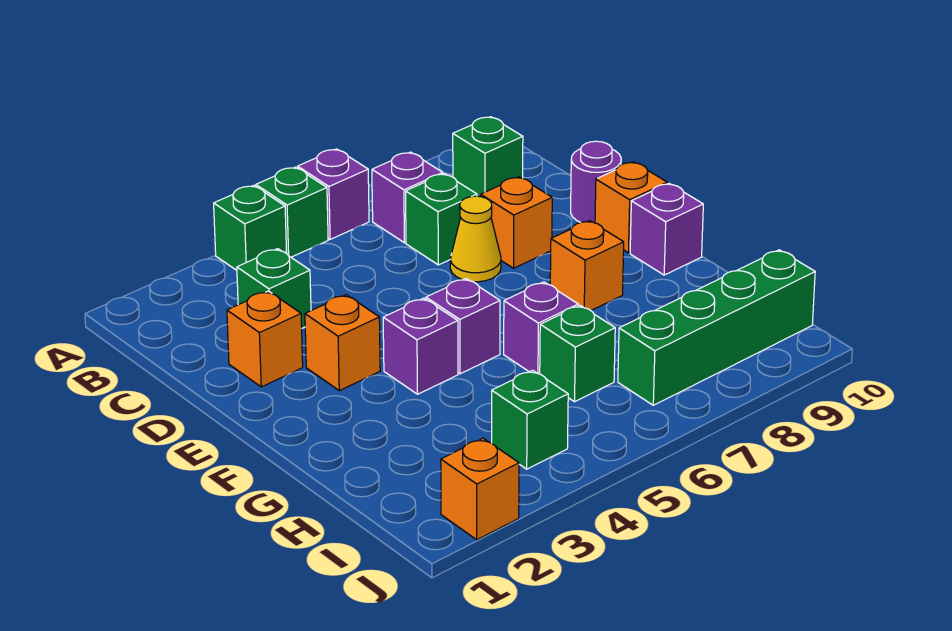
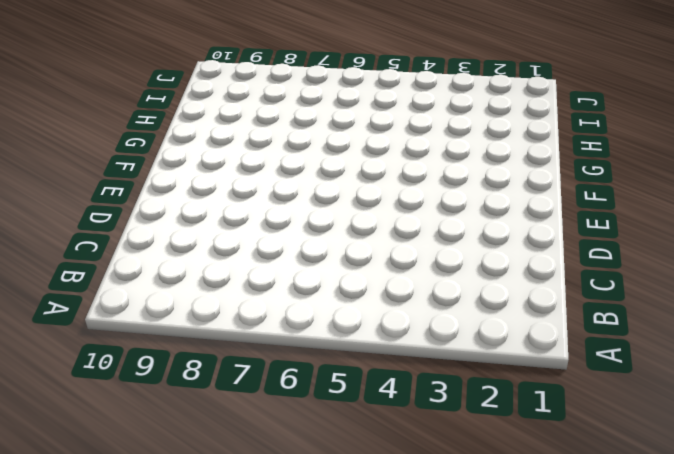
none -> green 1x1 brick [214,185,287,270]
none -> green 1x1 brick [256,167,328,257]
none -> purple 1x1 brick [298,149,369,239]

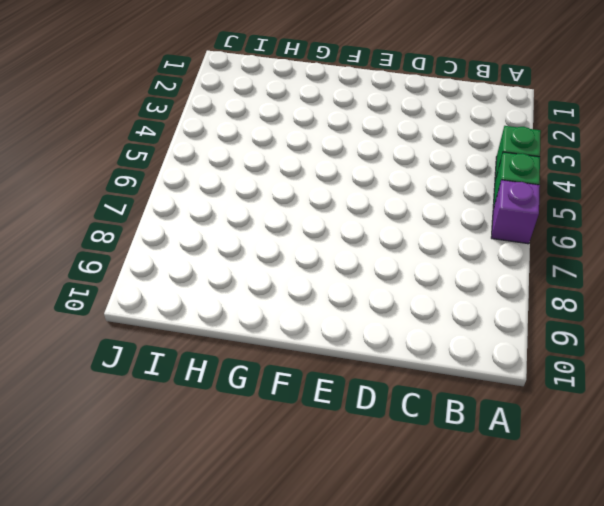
none -> purple 1x1 brick [372,152,443,243]
none -> green 1x1 brick [452,117,523,197]
none -> green 1x1 brick [237,249,311,328]

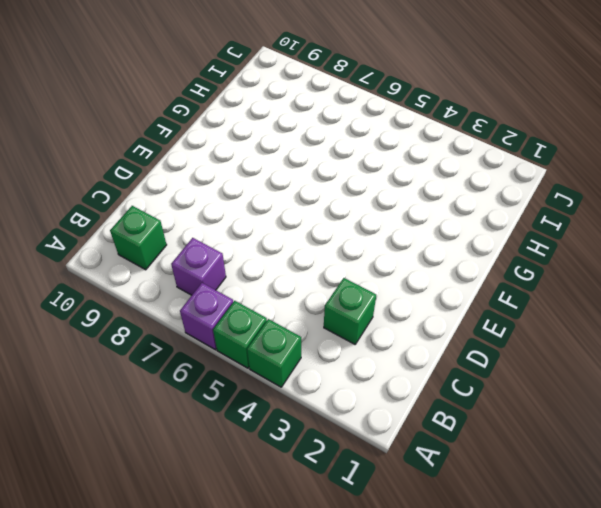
none -> green 1x1 brick [406,174,477,265]
none -> orange 1x1 brick [227,291,303,387]
none -> yellow 1x1 cone [450,196,501,282]

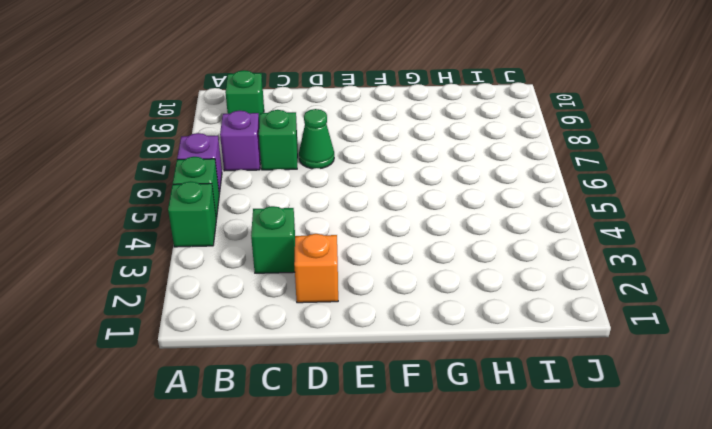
green 1x1 cone [299,109,334,169] -> yellow 1x1 cone [450,196,501,282]
none -> orange 1x1 brick [481,177,552,268]
none -> purple 1x1 round brick [571,141,621,223]
none -> orange 1x1 brick [305,295,380,391]

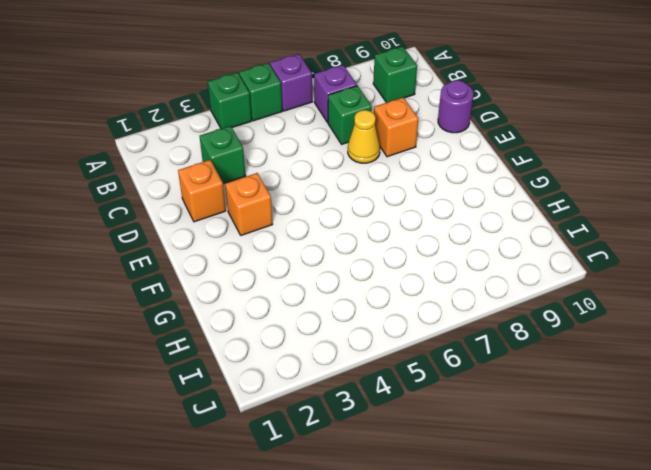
none -> orange 1x1 brick [595,162,667,253]
none -> purple 1x1 brick [383,298,458,394]
none -> purple 1x1 brick [426,279,500,374]

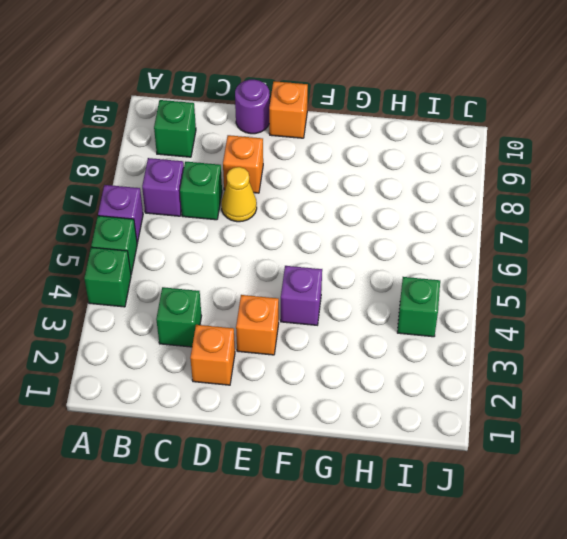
none -> purple 1x1 brick [426,279,500,374]
none -> orange 1x1 brick [550,221,624,310]
none -> purple 1x1 brick [630,183,703,275]

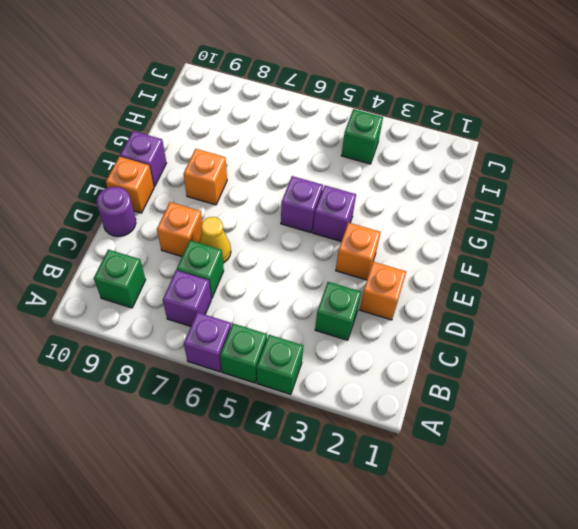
none -> purple 1x1 brick [504,282,578,374]
none -> green 1x1 brick [540,305,615,402]
none -> green 1x4 brick [618,250,815,405]

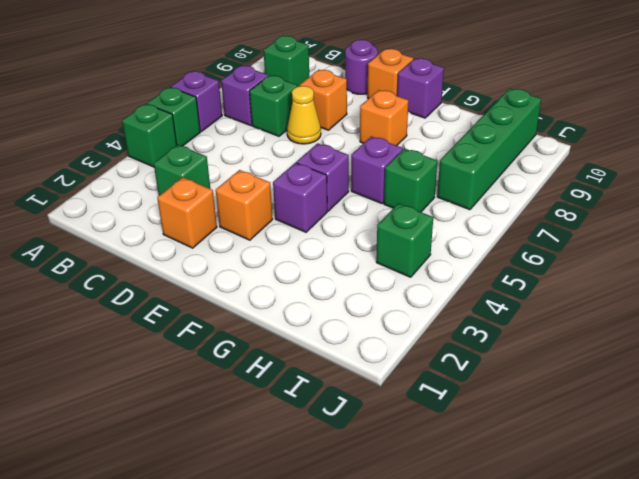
none -> orange 1x1 brick [441,438,519,540]

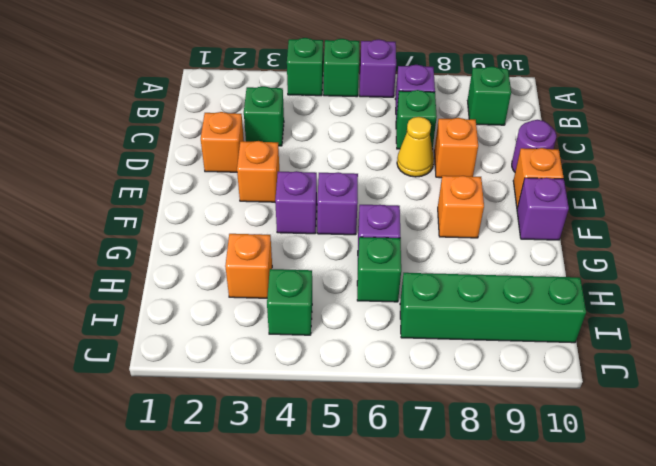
orange 1x1 brick [225,234,272,298] -> orange 1x1 brick moved to [441,438,519,540]

